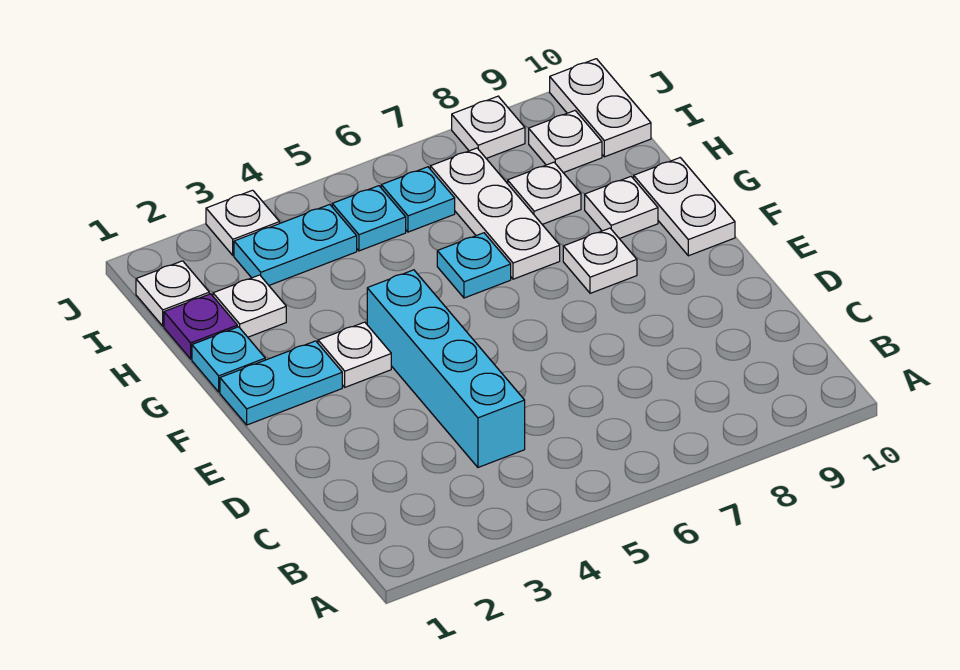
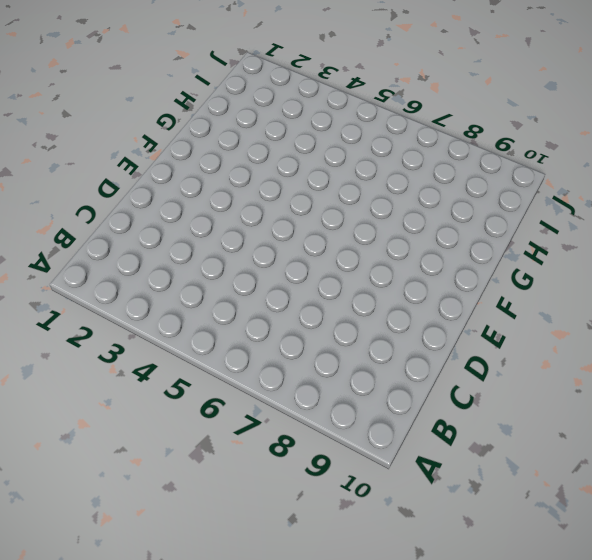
none -> cyan 1x4 brick [367,270,525,467]
none -> cyan 1x2 plate [220,341,342,425]
none -> white 1x1 plate [318,322,391,387]

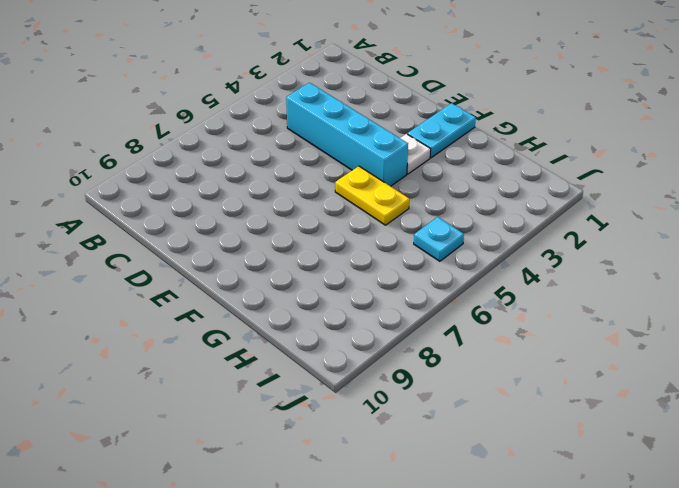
yellow 1x2 plate [335,166,409,225] -> none
none -> white 1x1 plate [563,228,637,293]
none -> white 1x2 plate [634,158,735,256]
none -> cyan 1x1 plate [192,327,265,392]

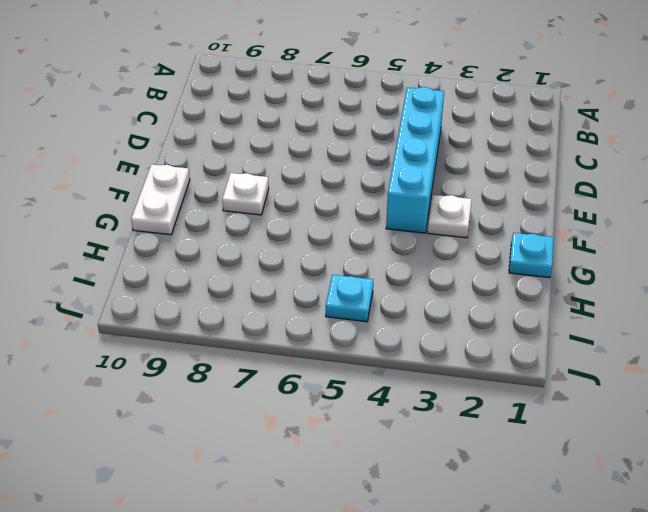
none -> cyan 1x2 plate [220,341,342,425]
none -> cyan 1x1 plate [437,233,511,298]
none -> white 1x3 plate [430,148,560,279]

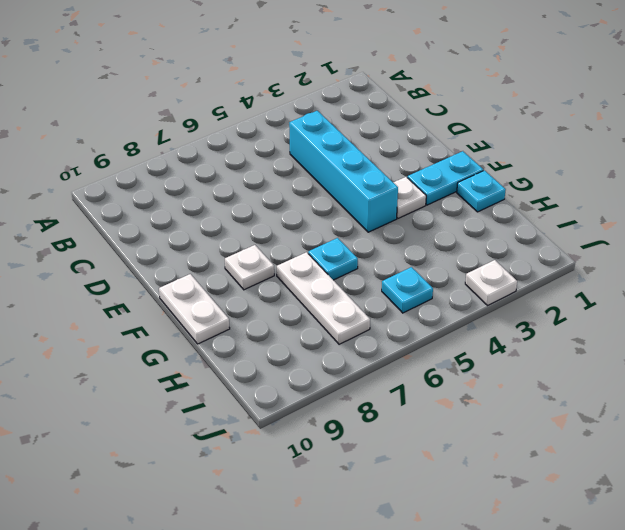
none -> white 1x1 plate [585,177,658,239]
none -> purple 1x1 plate [164,294,237,359]
none -> white 1x1 plate [213,275,286,337]

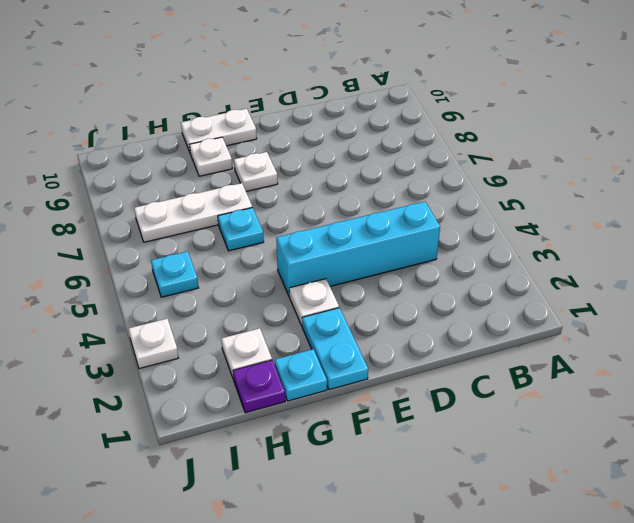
none -> white 1x1 plate [508,162,581,224]
none -> white 1x1 plate [136,261,209,326]
none -> cyan 1x2 plate [234,204,357,285]

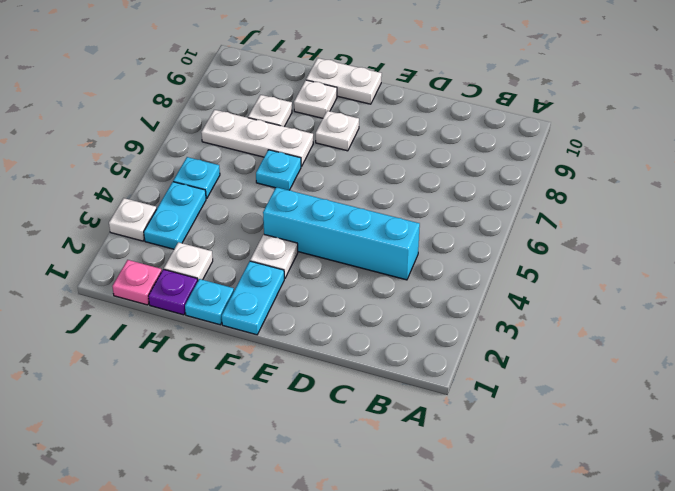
pink 1x1 plate [112,260,162,305] -> white 1x1 plate [136,261,209,326]
none -> cyan 1x1 plate [381,167,455,232]
none -> white 1x1 plate [529,111,602,173]
none -> white 1x2 plate [550,59,651,157]

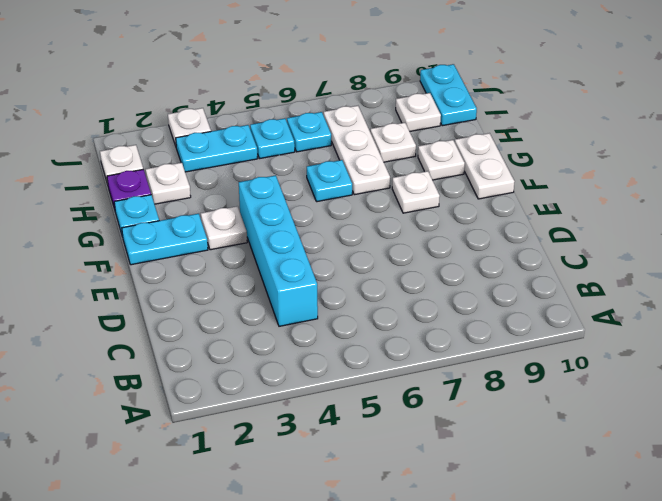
cyan 1x2 plate [420,64,477,126] -> white 1x2 plate [550,59,651,157]
none -> white 1x1 plate [452,96,525,158]

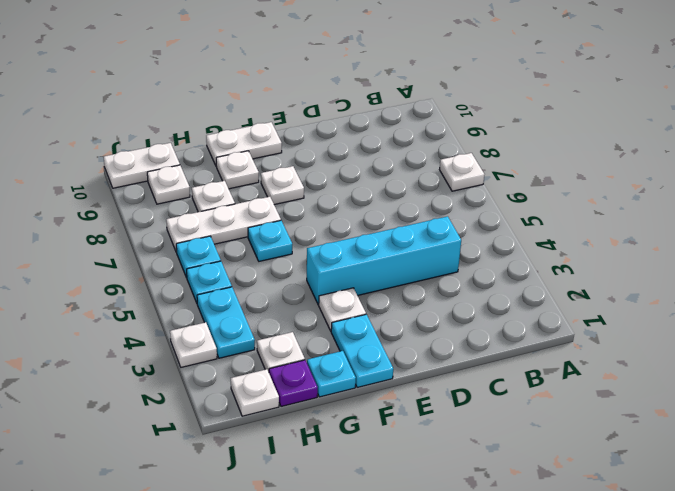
white 1x1 plate [440,153,484,191] -> white 1x1 plate moved to [452,96,525,158]

